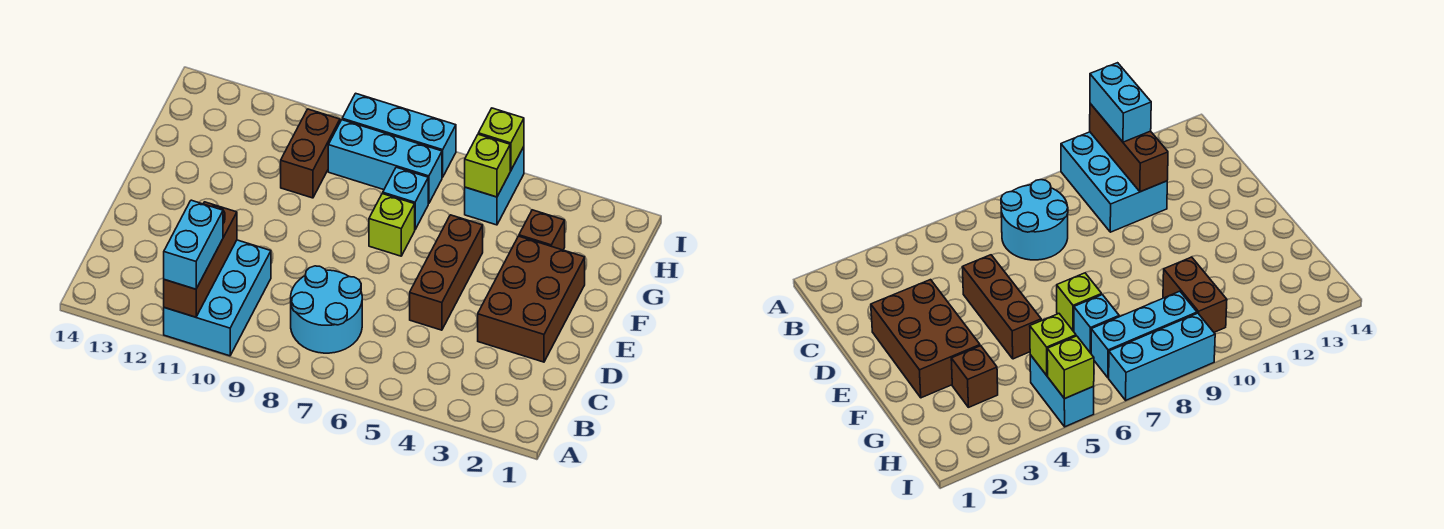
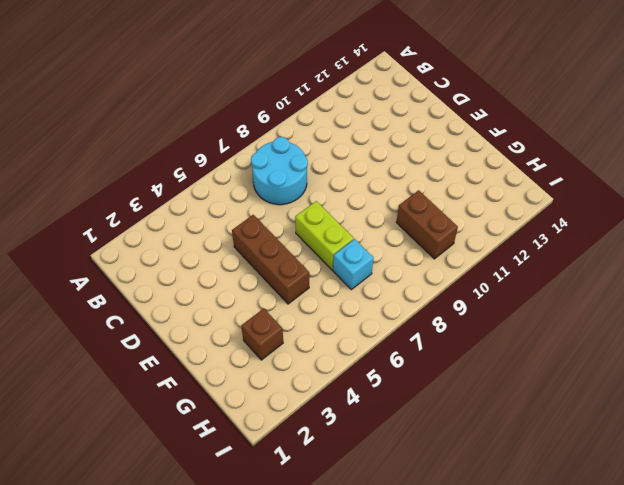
lime 1x2 brick [295,201,354,270] -> lime 1x1 brick [369,194,415,256]
none -> cyan 2x3 brick [164,240,271,356]
none -> brown 2x3 brick [478,236,585,362]
none -> cyan 1x2 brick [465,147,524,225]

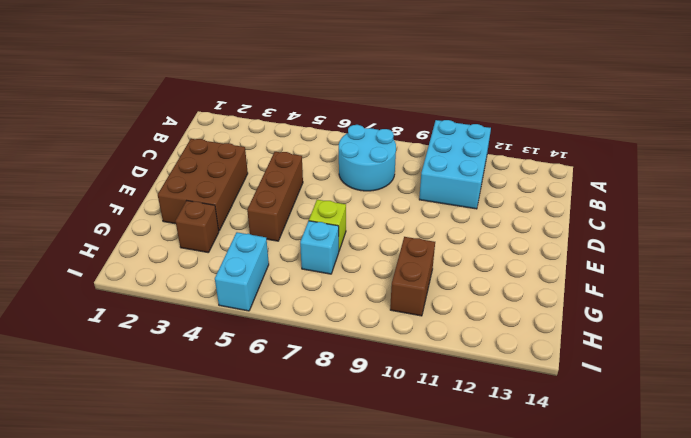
none -> cyan 1x3 brick [328,120,442,204]
none -> cyan 1x3 brick [342,93,456,177]
none -> brown 1x3 brick [164,202,237,317]

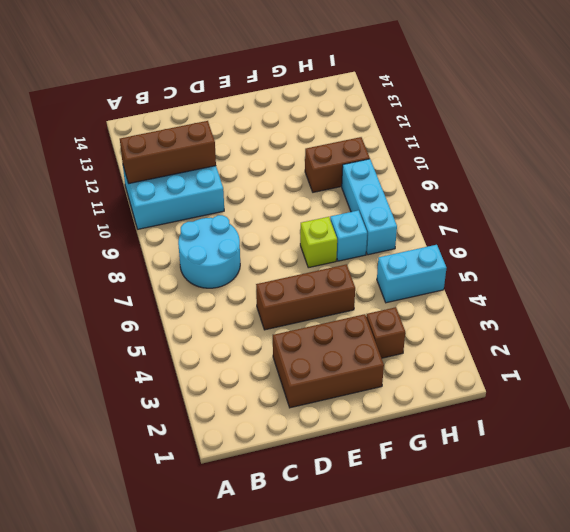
none -> cyan 1x3 brick [342,93,456,177]
none -> lime 1x1 brick [465,134,510,197]
none -> lime 1x1 brick [478,108,524,171]

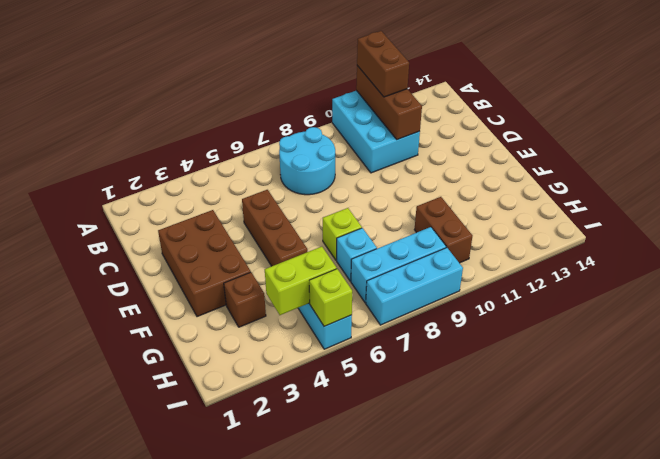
brown 1x2 brick [357,31,409,97] -> cyan 1x2 brick [164,200,223,289]
lime 1x2 brick [265,247,337,315] -> lime 1x1 brick [465,134,510,197]

